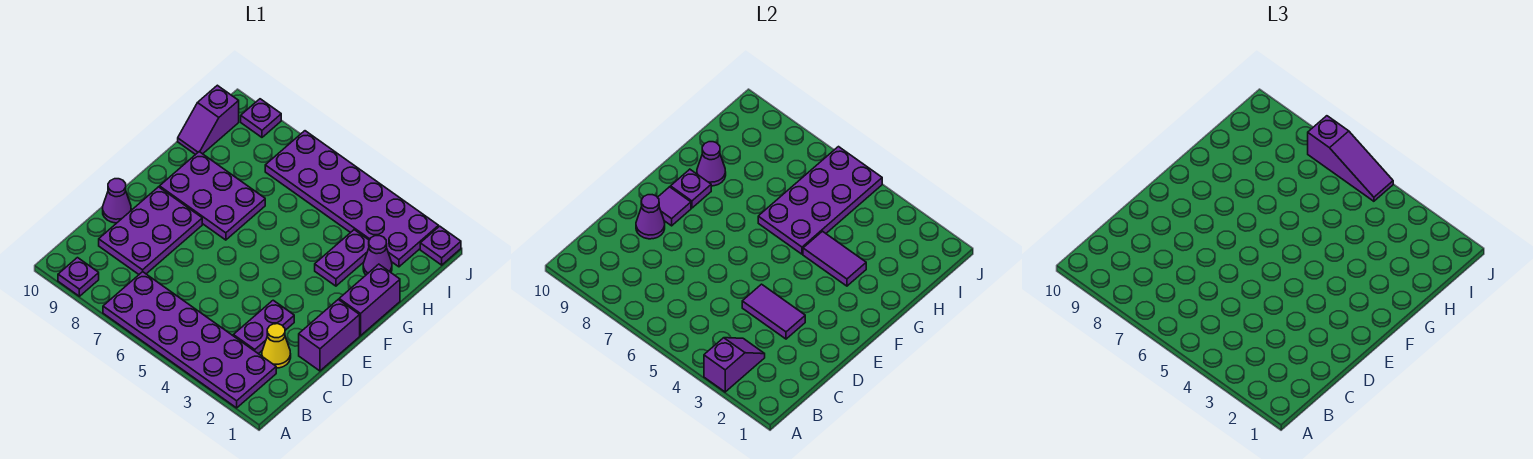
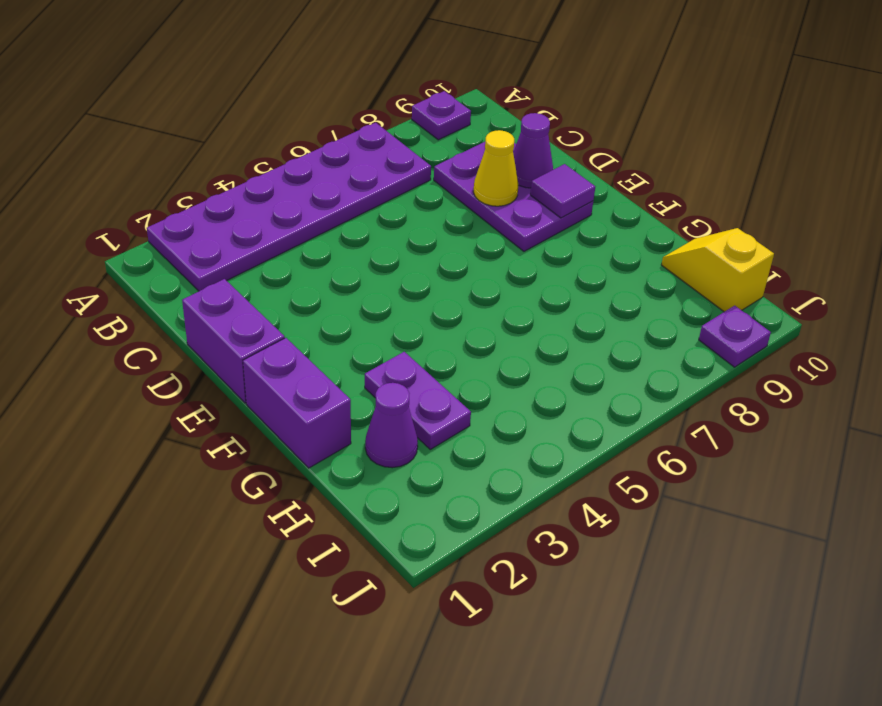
yellow 1x1 cone [473,130,519,206] -> yellow 1x1 cone moved to [262,324,291,368]
yellow 1x2 slope [661,228,774,312] -> purple 1x2 slope [178,85,239,155]
none -> purple 1x2 plate [233,300,294,354]
none -> purple 1x1 cone [103,179,131,223]
none -> purple 2x3 plate [160,152,265,240]

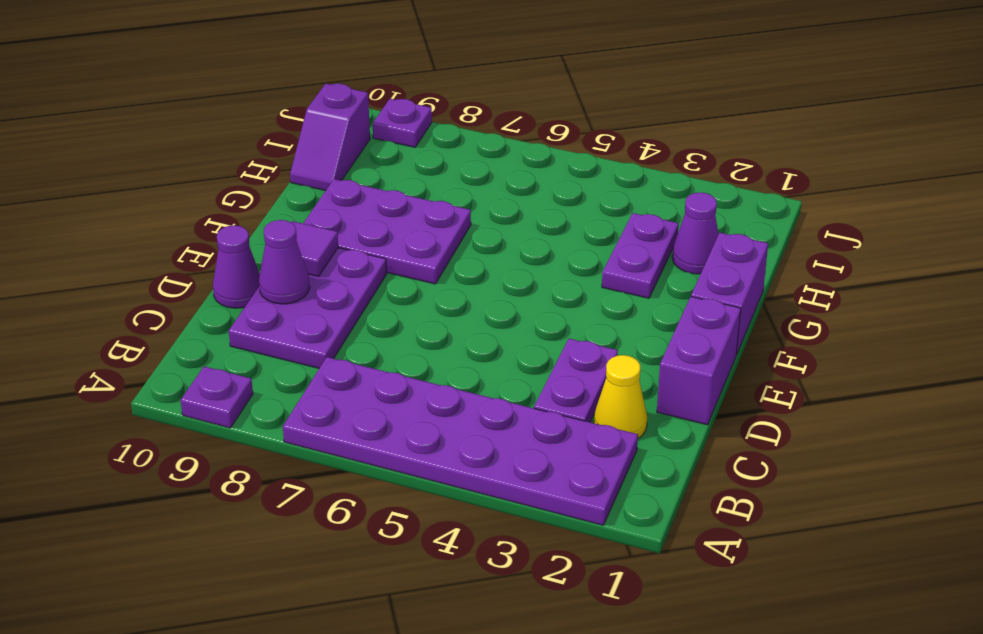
none -> purple 2x6 plate [265,131,439,267]
none -> purple 1x1 plate [420,226,461,265]
none -> purple 1x2 slope [704,338,765,392]

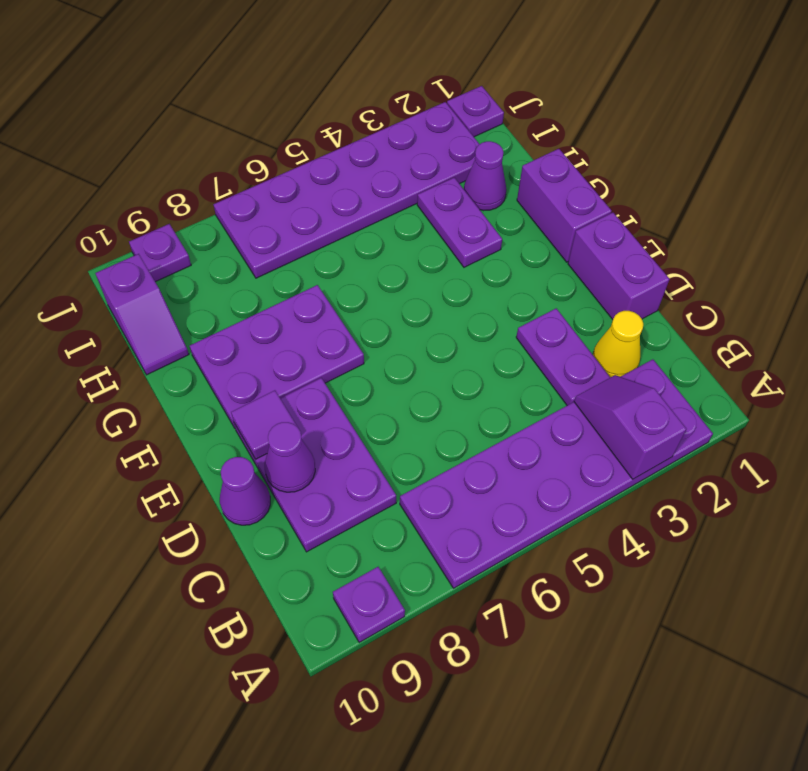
none -> purple 1x2 tile [742,284,805,339]
none -> purple 1x1 plate [671,169,711,208]
none -> purple 1x2 tile [803,231,866,286]

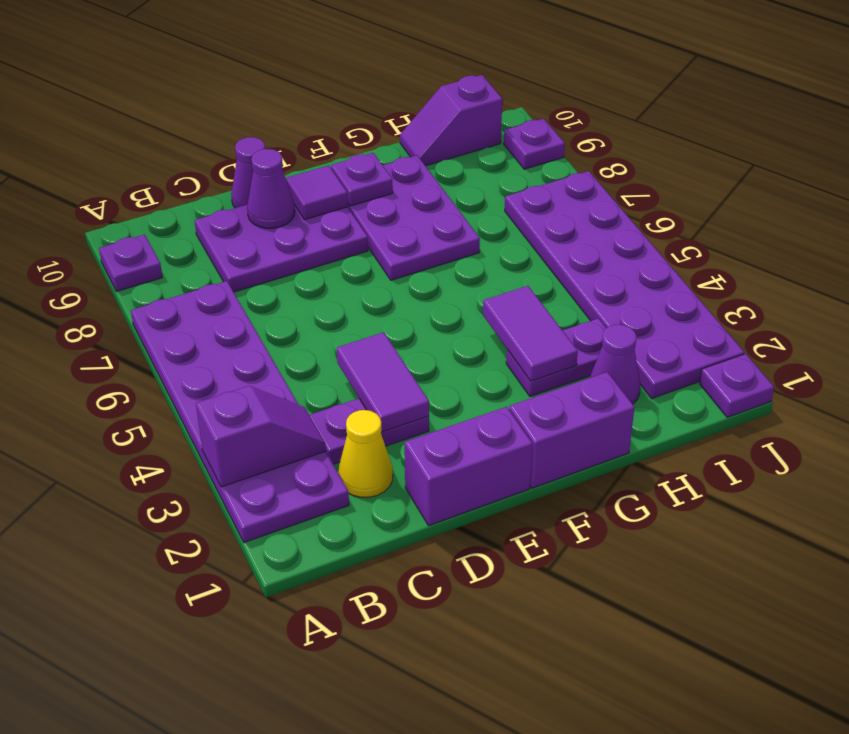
none -> purple 2x4 plate [758,147,882,254]
none -> purple 1x1 cone [697,142,726,186]
none -> purple 1x3 slope [1308,116,1393,201]

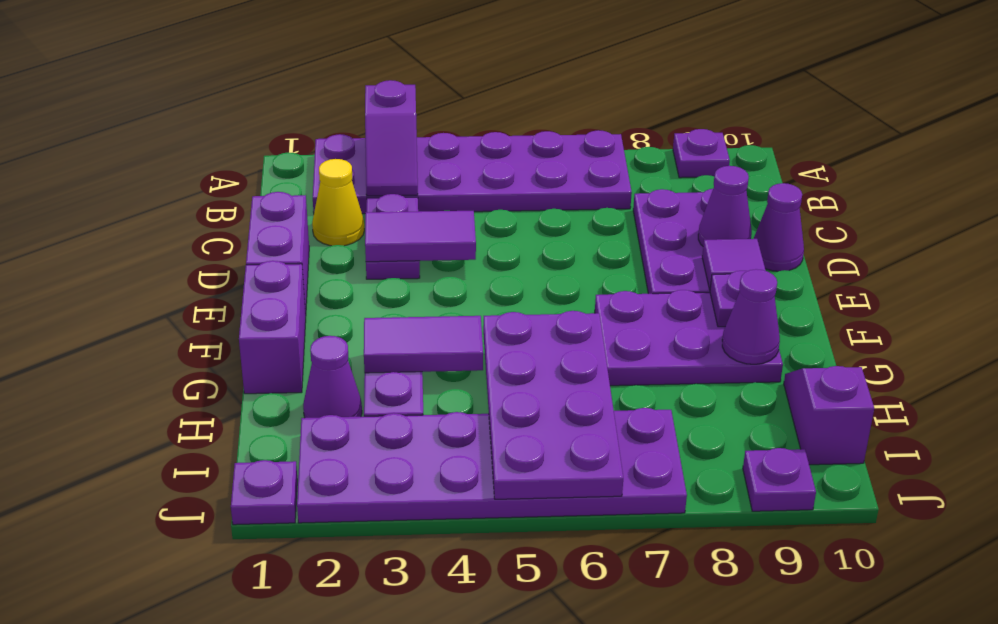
none -> purple 1x3 slope [1308,116,1393,201]

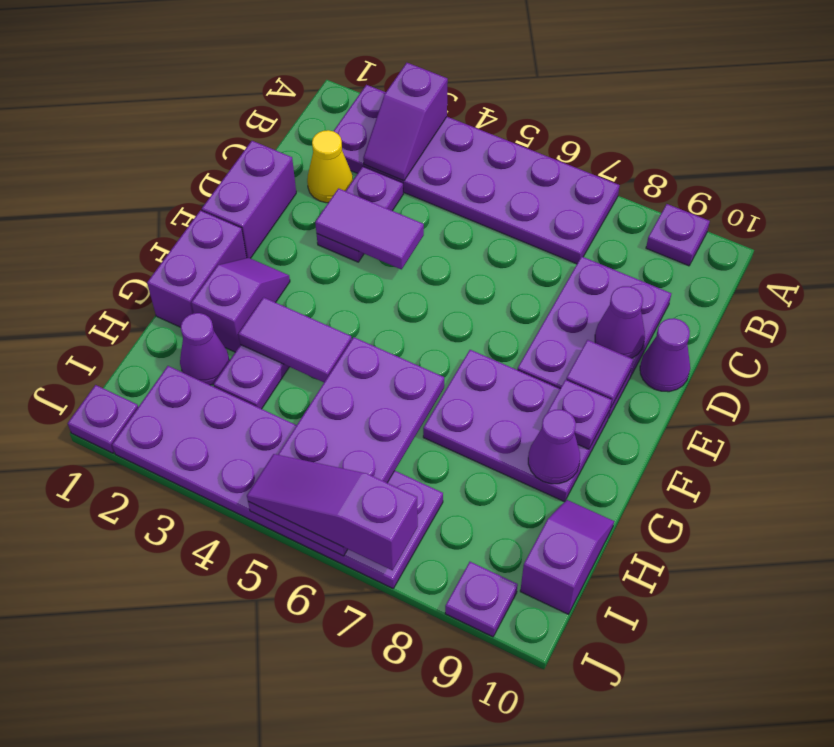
purple 1x2 slope [191,258,290,352] -> none

